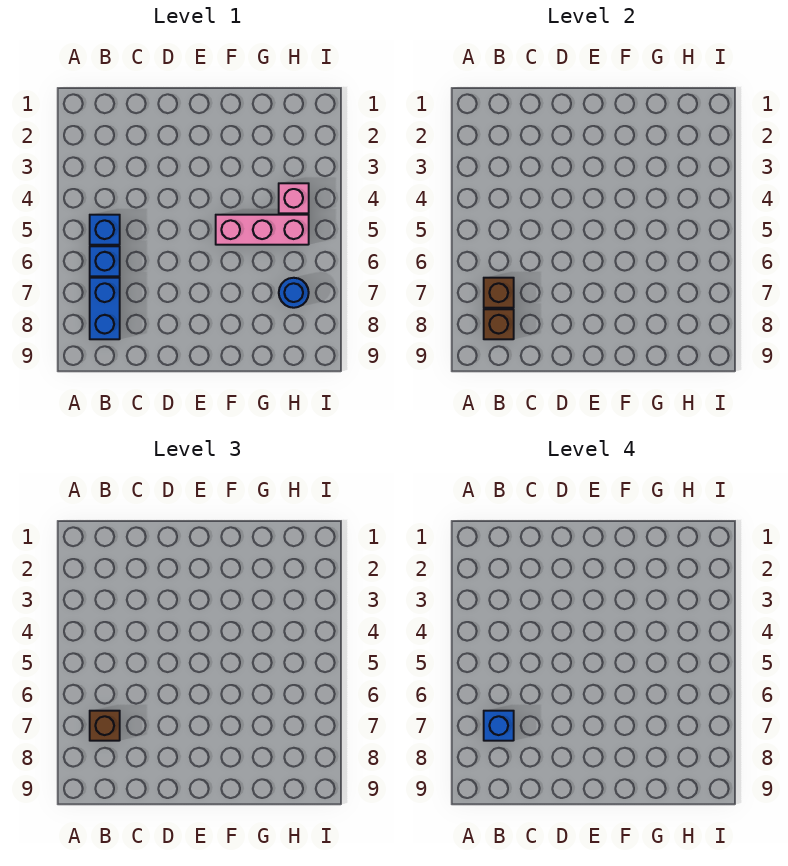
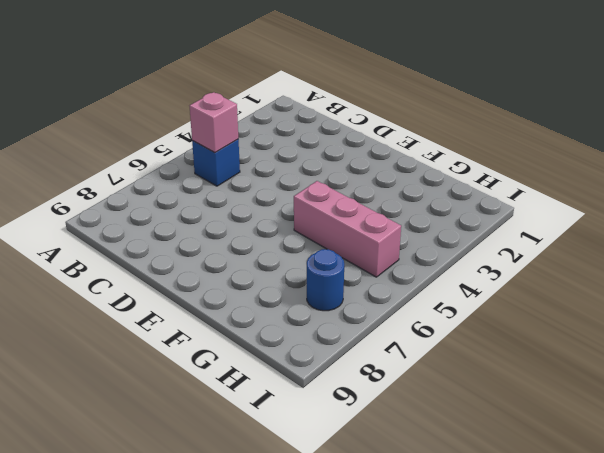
pink 1x1 brick [190,92,238,153] -> pink 1x1 brick moved to [279,183,309,213]
none -> blue 1x1 brick [90,246,120,276]
none -> blue 1x2 brick [90,278,120,339]

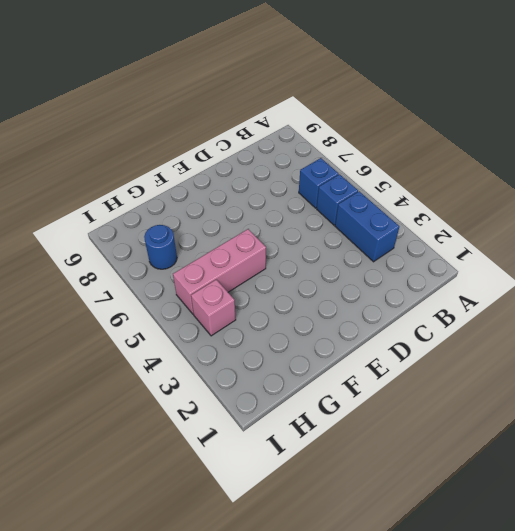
blue 1x2 brick [335,191,399,262] -> blue 1x2 brick moved to [90,278,120,339]
none -> brown 1x1 brick [484,278,514,308]
none -> brown 1x1 brick [484,309,514,339]

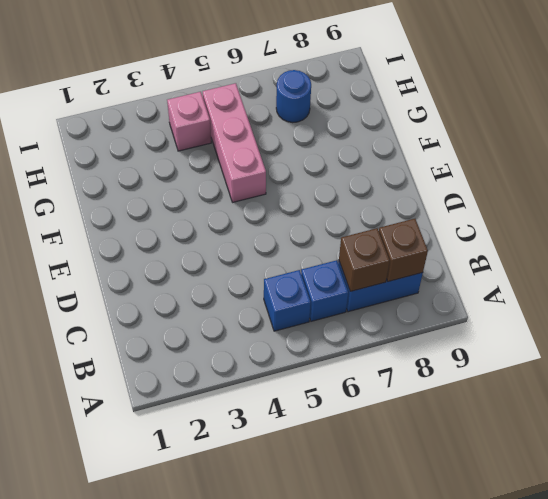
none -> brown 1x1 brick [90,711,120,741]
none -> blue 1x1 brick [484,711,514,741]

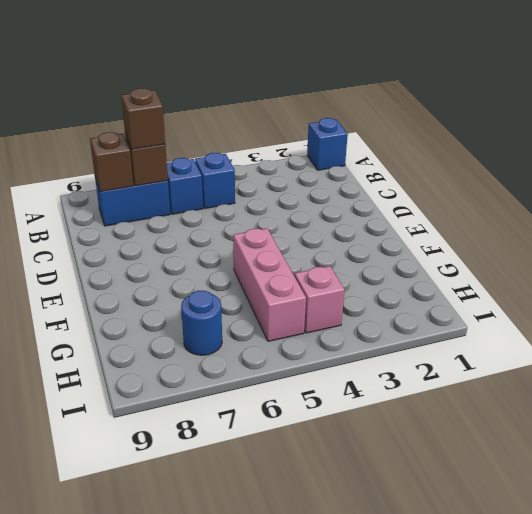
blue 1x1 brick [307,118,348,170] -> blue 1x1 brick moved to [484,711,514,741]

